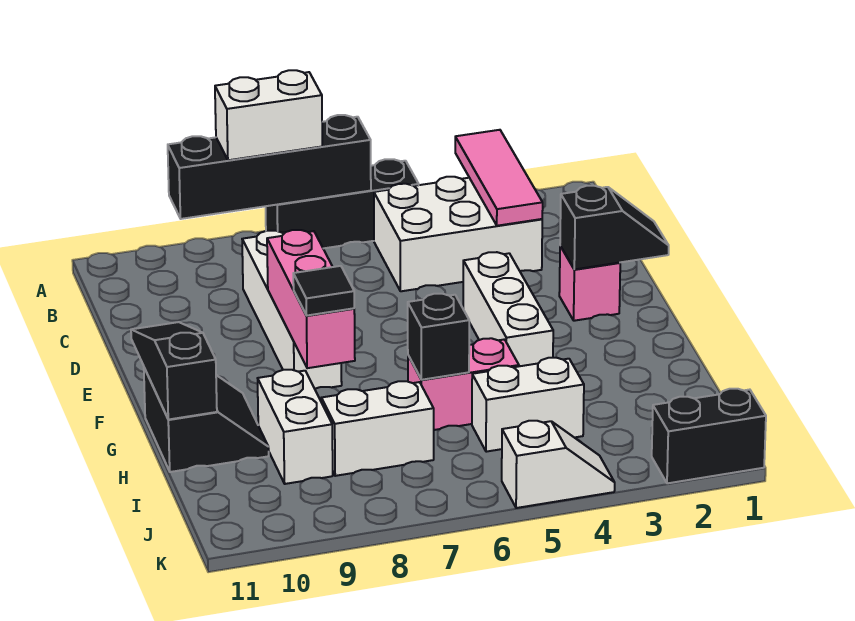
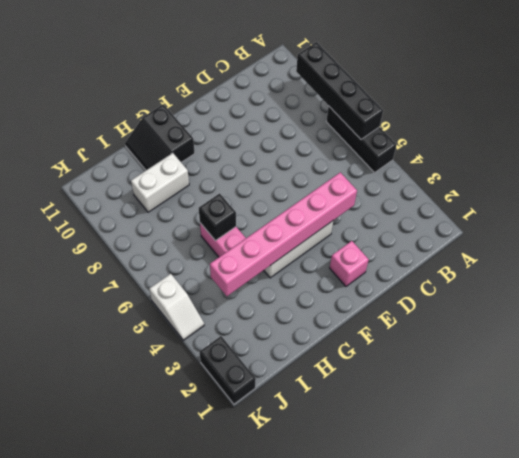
pink 1x6 brick [210,172,357,296] -> none
black 2x2 slope [125,104,195,170] -> black 2x2 slope turned to [144,368,269,472]
none -> white 2x3 brick [374,177,542,291]
none -> white 1x4 brick [242,231,342,389]
none -> white 1x2 brick [472,358,584,452]

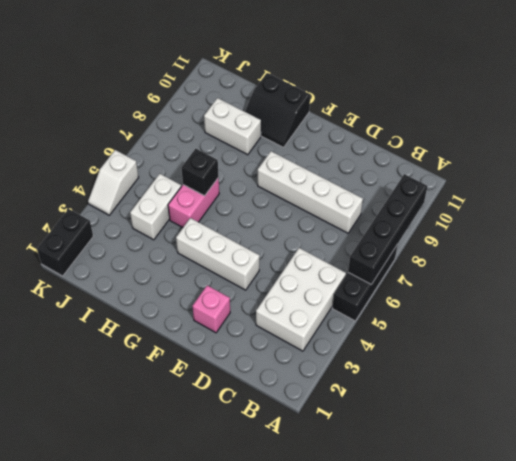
none -> white 1x2 brick [321,381,434,476]
none -> pink 1x3 tile [455,130,543,226]
none -> black 1x2 slope [560,186,669,269]

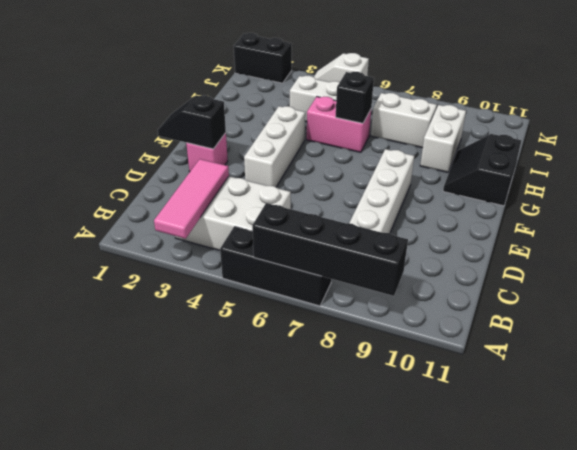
none -> pink 1x3 brick [267,230,355,368]
none -> black 1x3 slope [131,322,217,420]
none -> white 1x2 brick [215,70,322,160]

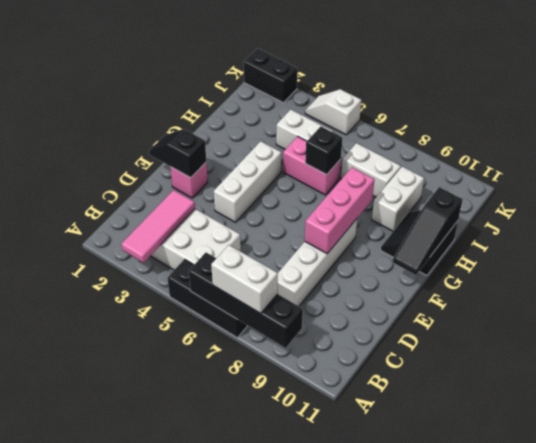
none -> black 1x1 tile [293,266,354,316]

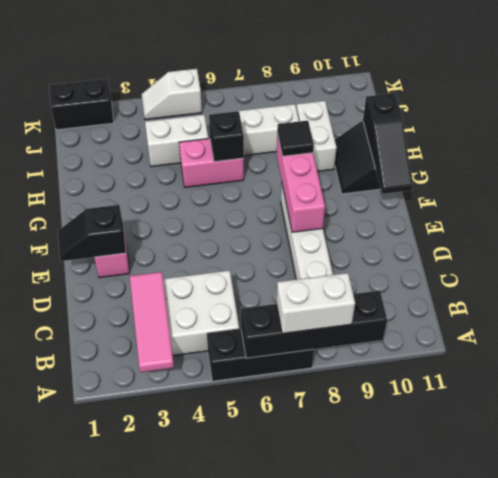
none -> white 1x3 brick [463,252,553,366]

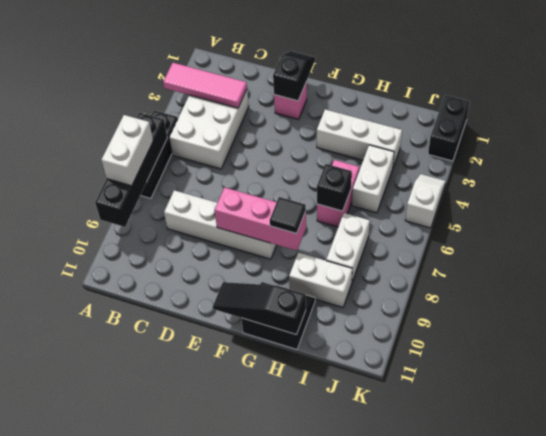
white 1x3 brick [317,109,402,167] -> white 1x3 brick moved to [463,252,553,366]

